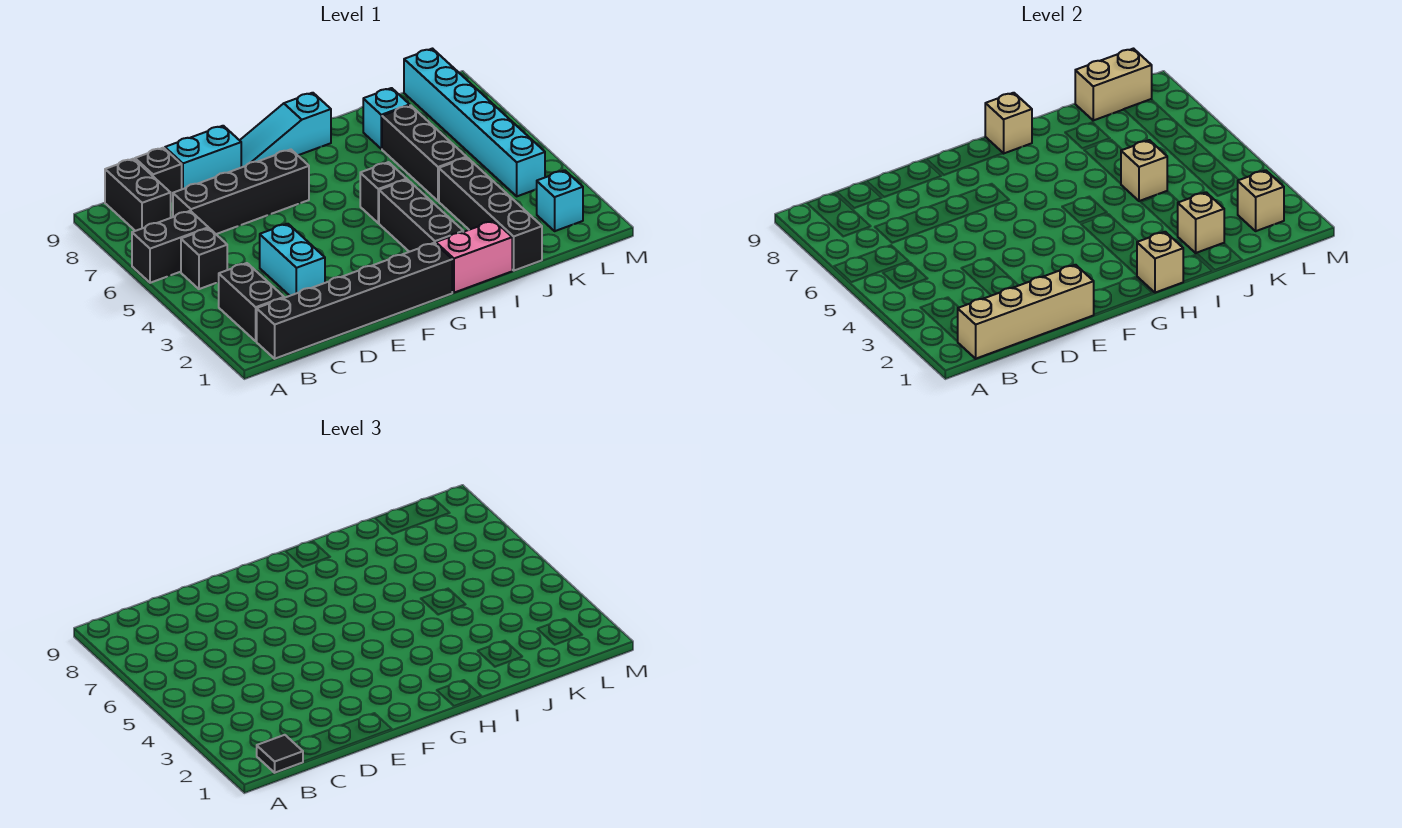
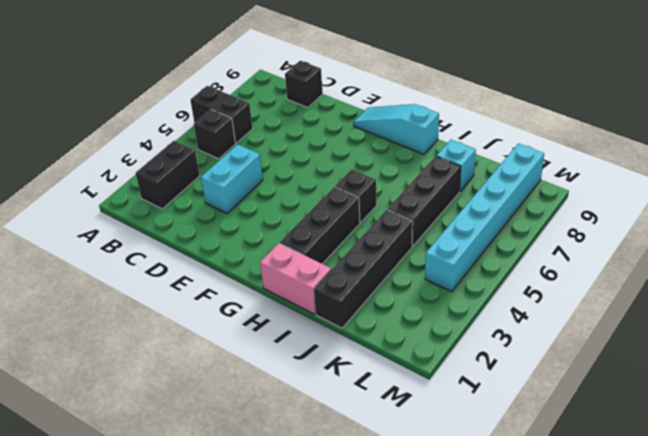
none -> black 1x6 brick [257,243,452,359]
none -> black 1x2 brick [105,159,171,231]
none -> black 1x4 brick [173,149,309,234]

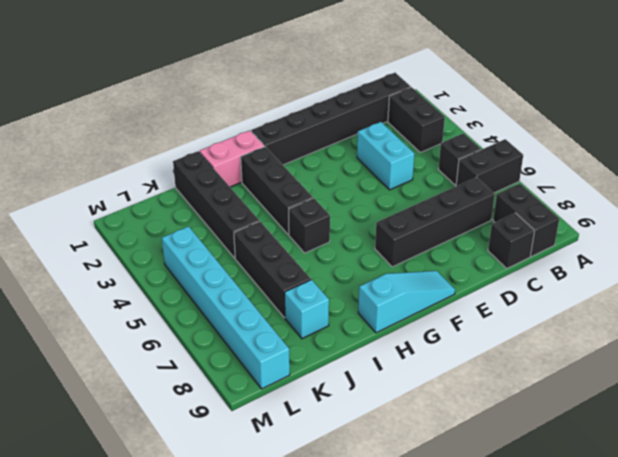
none -> cyan 1x2 brick [165,126,241,189]
none -> cyan 1x1 brick [537,170,583,231]
none -> tan 1x4 brick [958,265,1094,359]

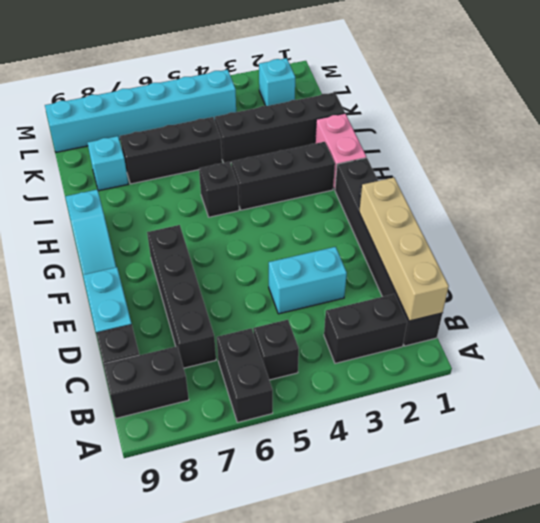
none -> tan 1x1 brick [1137,232,1183,293]
none -> tan 1x1 brick [985,93,1032,153]
none -> tan 1x1 brick [1178,192,1224,253]

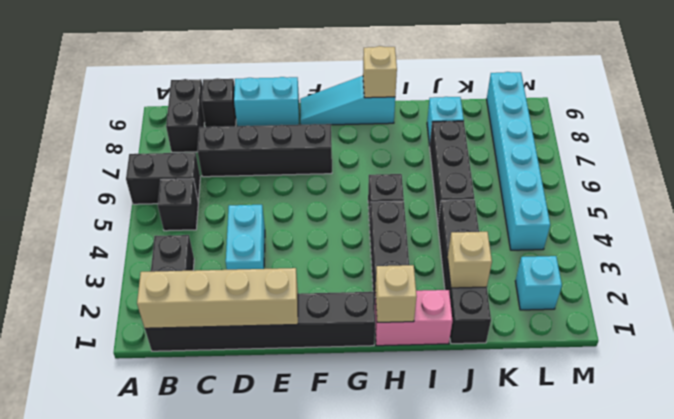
none -> tan 1x1 brick [1121,140,1167,201]
none -> tan 1x2 brick [1075,49,1152,120]
none -> tan 1x1 brick [1238,170,1284,231]

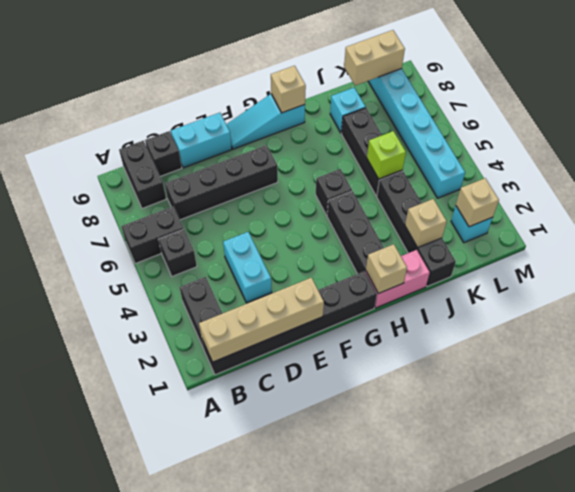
lime 1x1 brick [367,131,406,179] -> tan 1x1 brick [1121,140,1167,201]
none -> black 1x1 tile [257,735,303,773]

